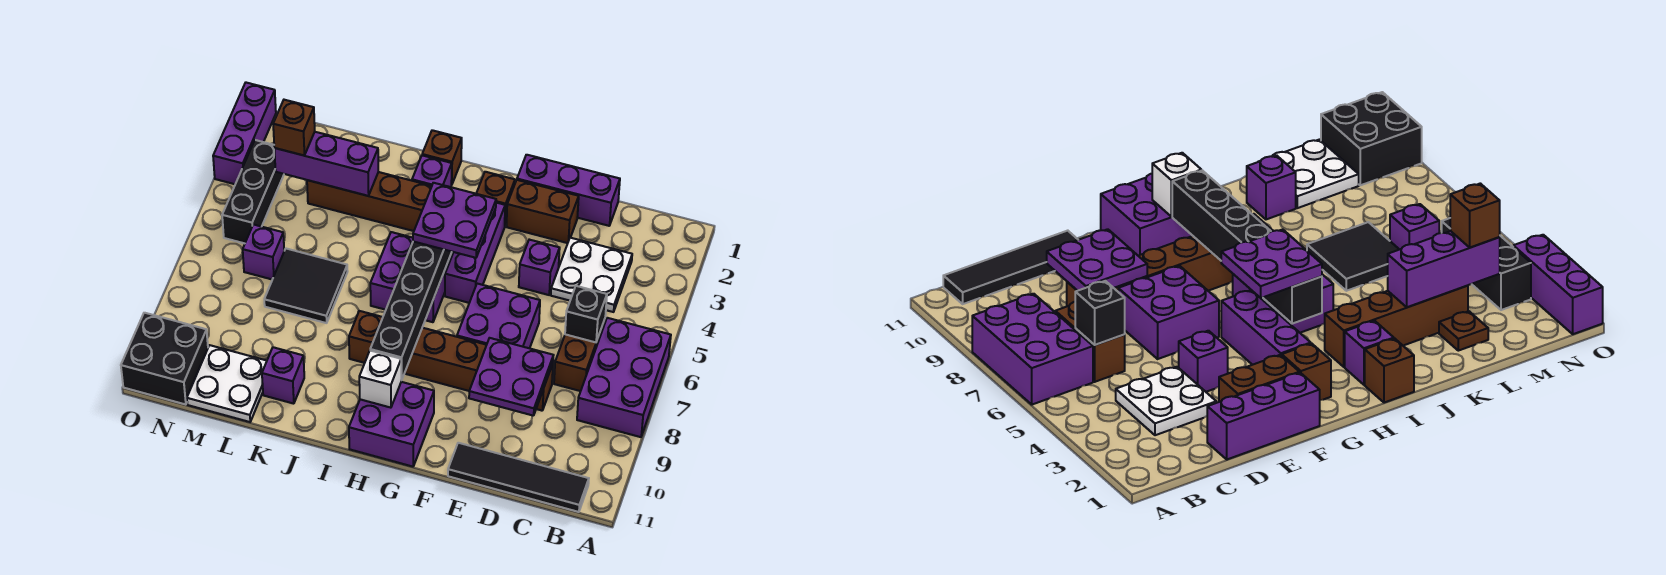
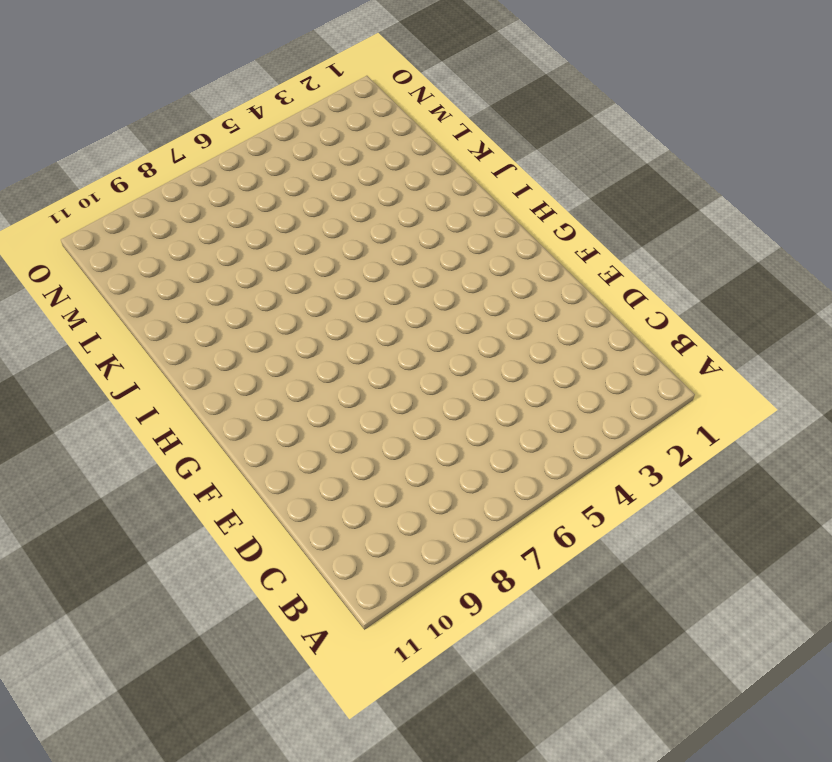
none -> purple 2x3 brick [577,318,671,437]
none -> black 1x4 tile [448,443,589,512]
none -> white 2x2 plate [551,238,632,312]
none -> brown 1x2 brick [554,319,605,391]

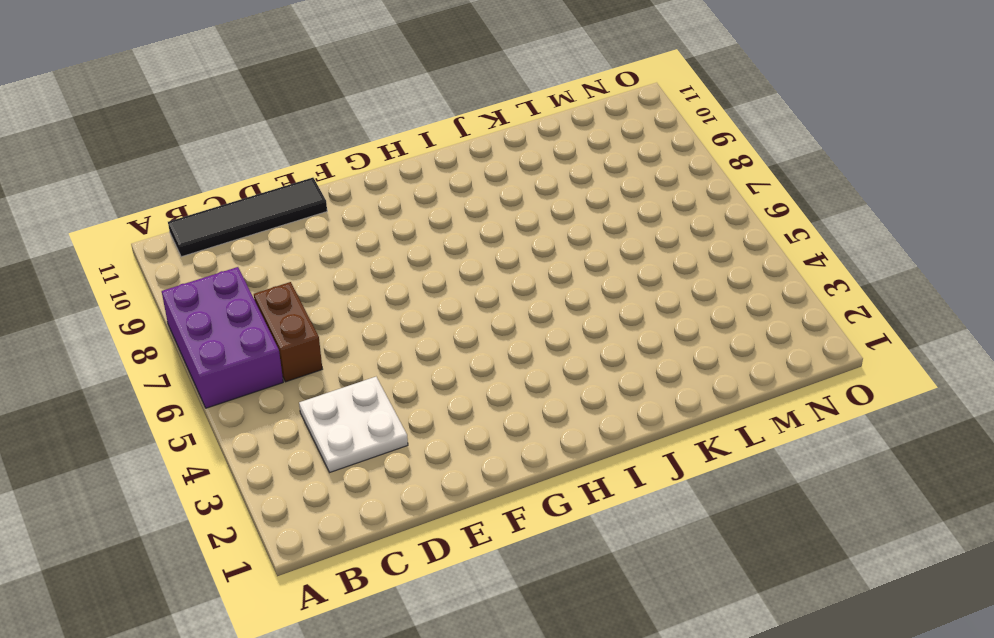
none -> purple 1x3 brick [517,155,620,226]
none -> brown 1x6 brick [349,311,553,411]
none -> brown 1x2 brick [507,180,579,243]
none -> purple 1x1 brick [519,240,560,295]

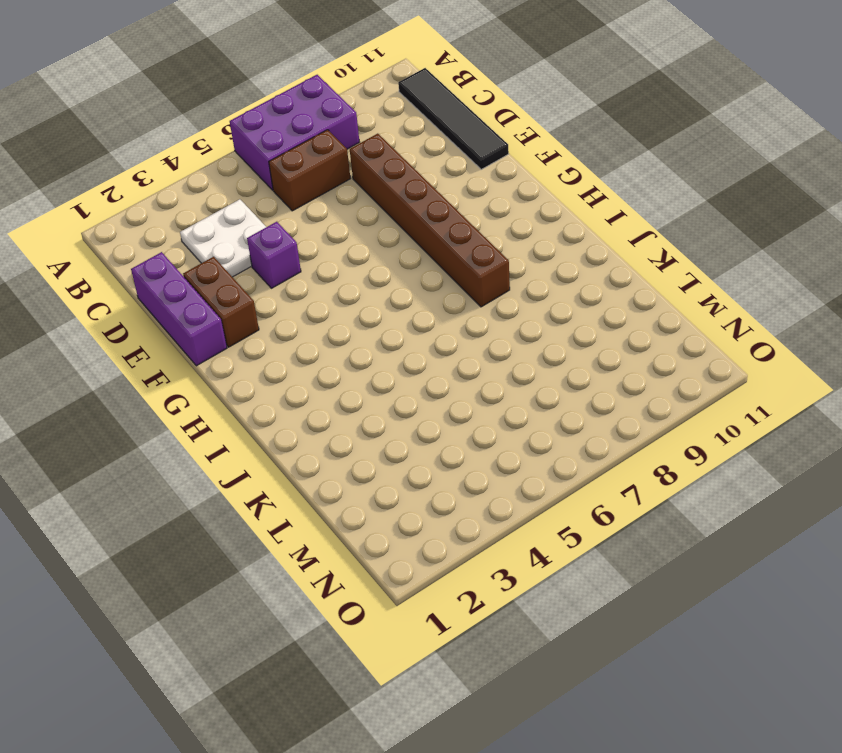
none -> purple 2x2 brick [457,284,540,348]
none -> brown 1x1 brick [476,172,515,225]
none -> purple 1x3 brick [445,203,505,303]
none -> purple 2x2 brick [349,382,434,467]

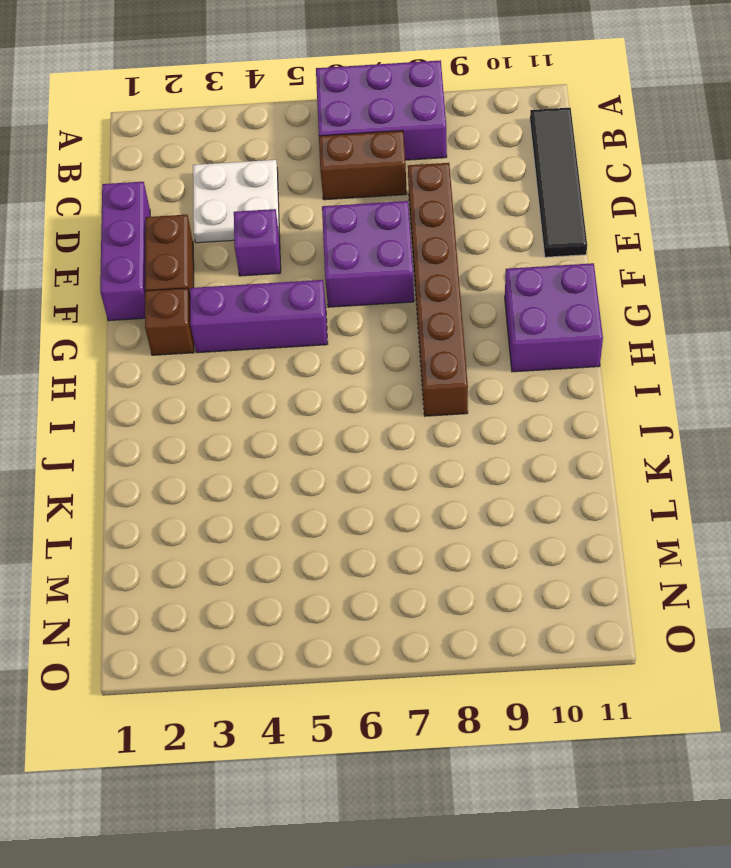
none -> purple 2x2 brick [370,232,453,322]
none -> brown 1x1 brick [422,130,462,185]
none -> purple 1x1 brick [412,155,452,187]
none -> brown 1x4 brick [307,172,432,231]

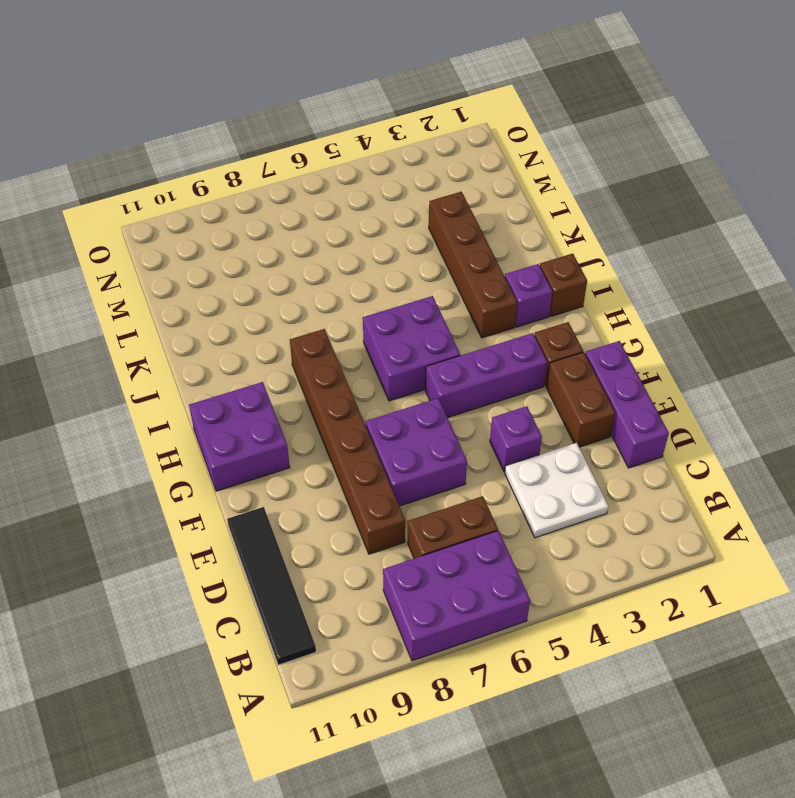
none -> black 2x2 tile [264,249,348,323]
none -> purple 1x1 brick [262,347,304,404]
none -> brown 1x1 plate [1439,311,1488,351]
none -> white 2x2 plate [187,345,267,422]

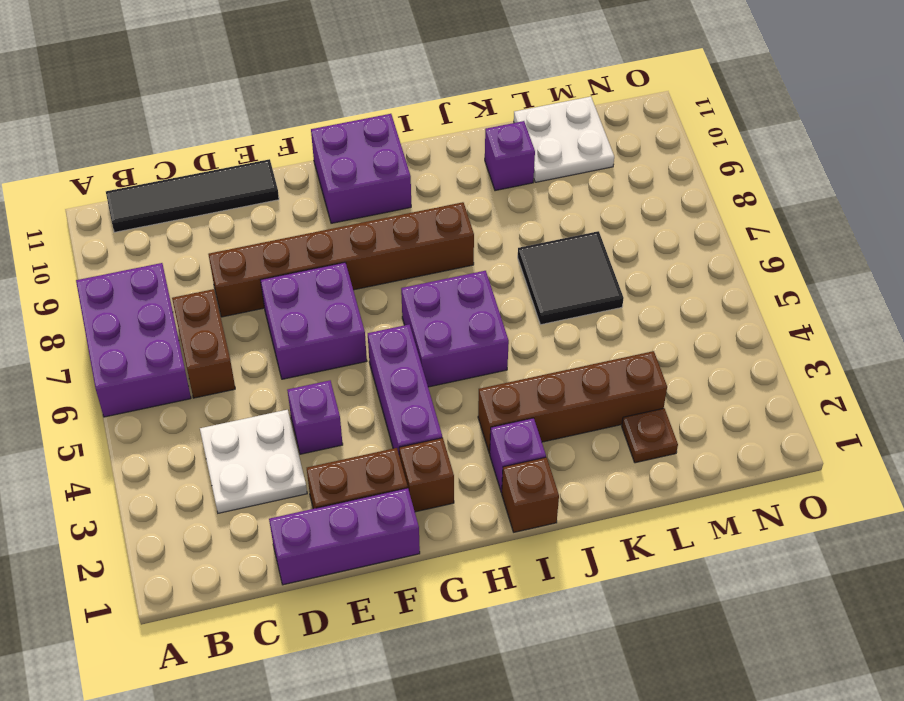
none -> purple 1x1 brick [242,224,284,279]
none -> black 1x3 brick [222,140,284,243]
none -> black 2x2 brick [121,313,208,405]
none -> purple 1x3 brick [213,83,276,184]

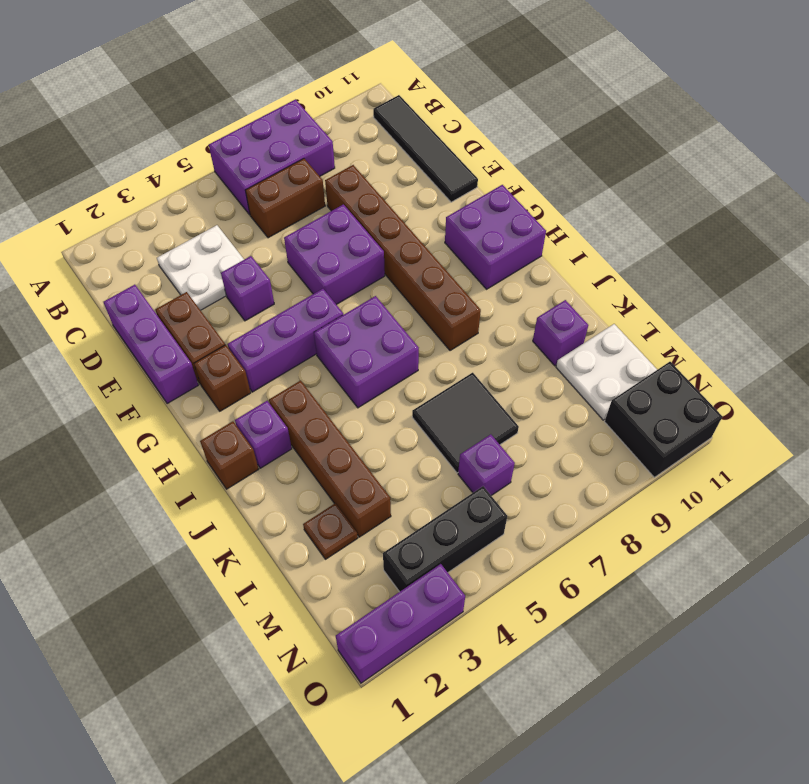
none -> black 1x1 brick [565,286,607,342]
none -> purple 2x2 plate [469,338,553,416]
none -> black 1x6 brick [370,241,452,380]
none -> white 1x1 brick [359,351,402,408]

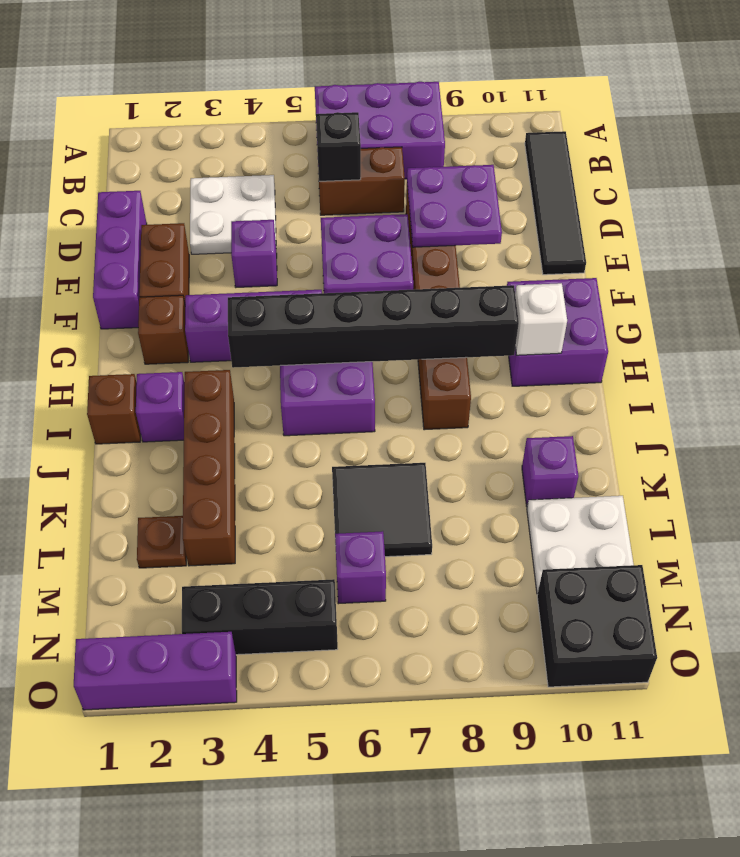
none -> purple 1x3 brick [274,132,378,196]
none -> purple 2x2 plate [413,183,496,258]
none -> brown 1x1 brick [273,100,315,156]

